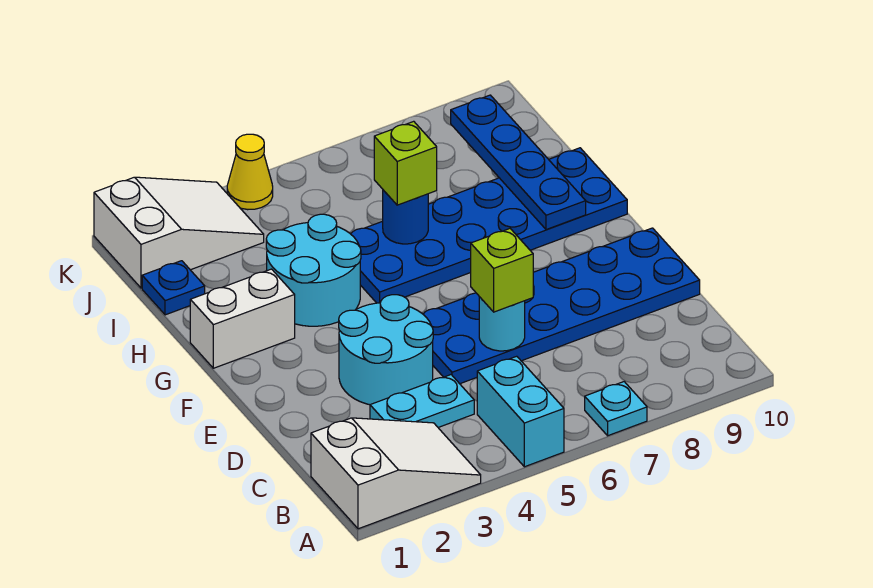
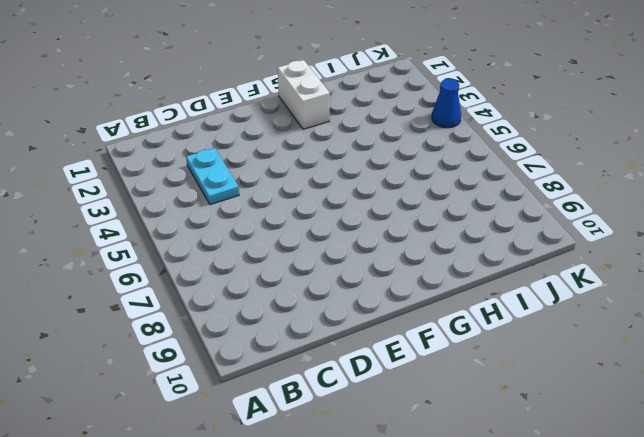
blue 1x1 cone [432,79,461,128] -> yellow 1x1 cone [227,134,273,210]
none -> white 2x3 slope [311,418,481,529]
none -> cyan 1x2 brick [477,356,564,467]
none -> cyan 1x1 plate [585,382,647,436]

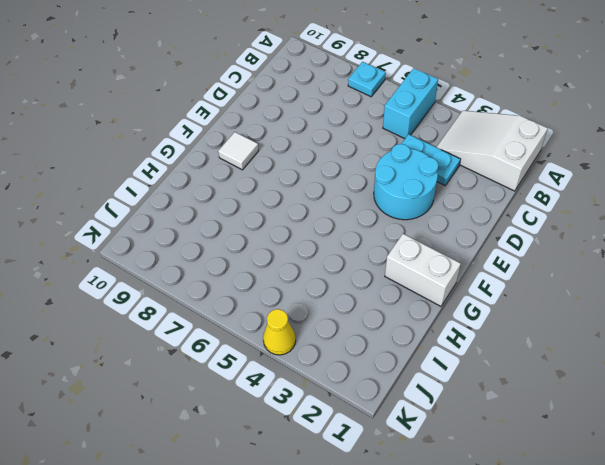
white 1x1 tile [218,132,259,170] -> none
none -> blue 2x6 plate [423,228,700,384]
none -> cyan 2x2 round brick [266,214,361,326]
none -> blue 2x6 plate [350,148,627,303]

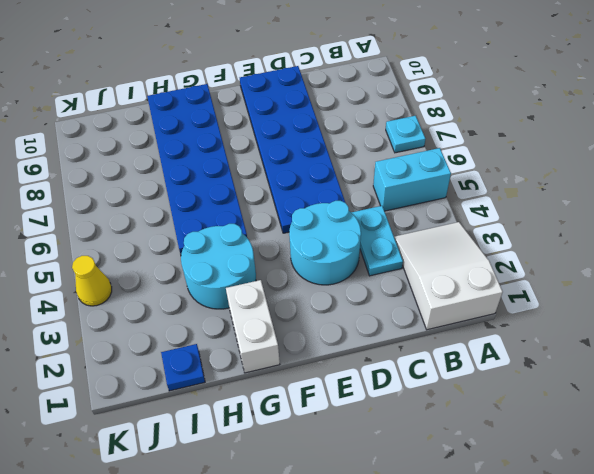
none -> white 2x3 slope [94,177,264,288]
none -> cyan 1x1 round brick [479,297,525,351]
none -> blue 1x4 plate [451,95,586,230]

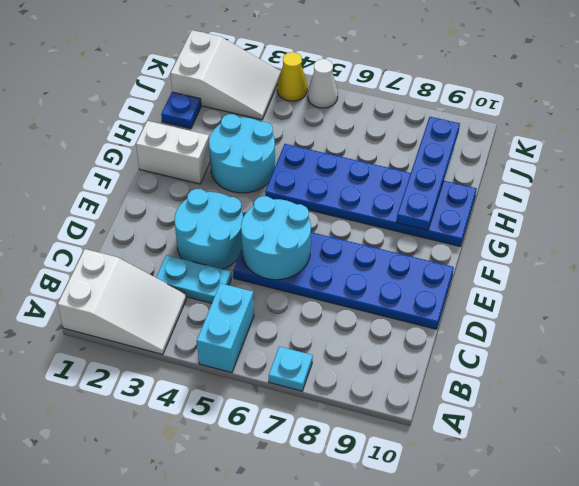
cyan 2x2 round brick [241,196,311,280] -> cyan 1x1 round brick [479,297,525,351]
white 1x1 cone [308,59,338,108] -> none
none -> blue 1x1 round brick [383,190,428,244]
none -> lime 1x1 brick [471,229,533,312]
none -> lime 1x1 brick [374,121,437,205]

